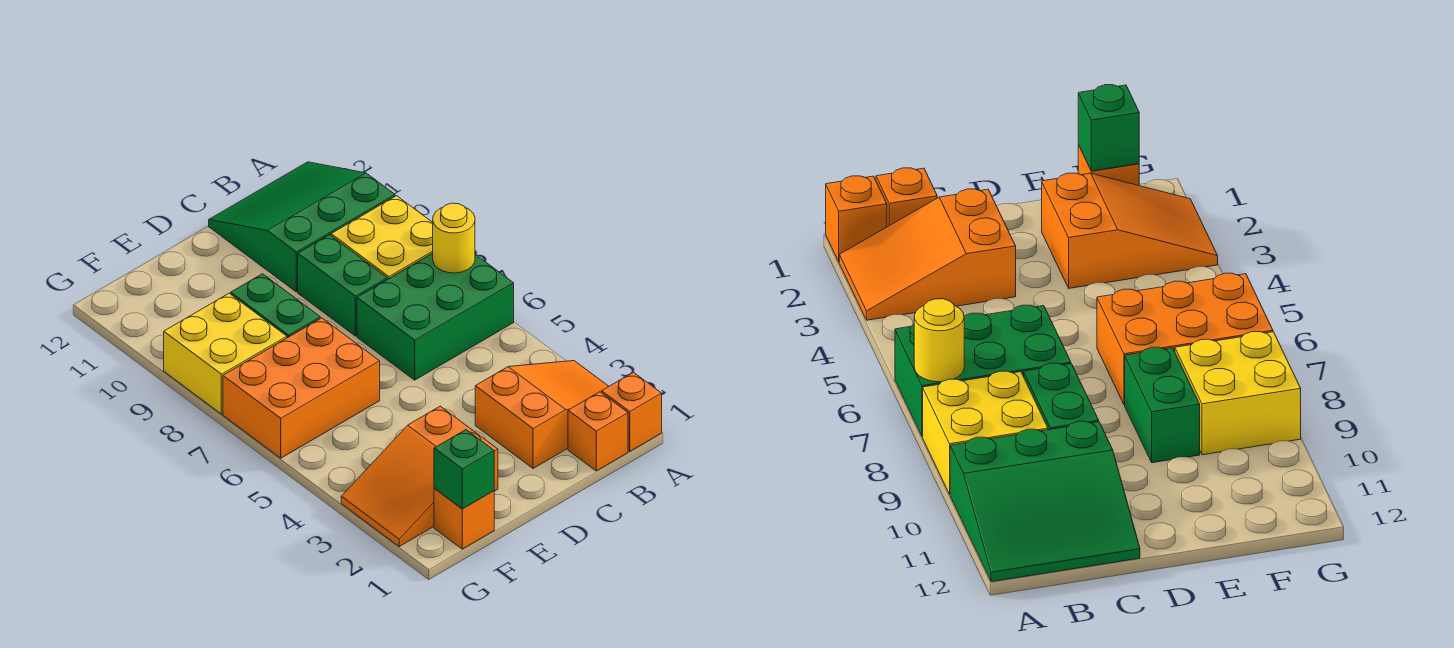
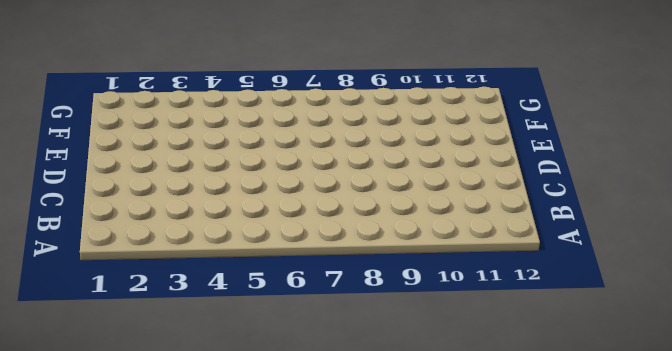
none -> orange 1x1 brick [602,372,662,451]
none -> orange 2x3 slope [475,361,609,468]
none -> green 2x3 brick [357,253,514,380]

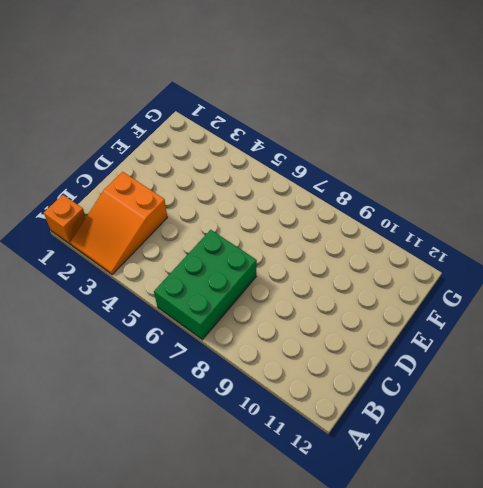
none -> yellow 2x2 brick [331,196,433,279]
none -> green 3x3 slope [209,162,395,292]
none -> orange 1x1 brick [568,392,628,471]

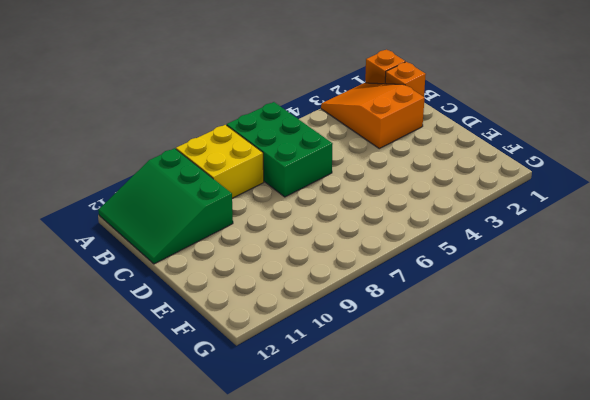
none -> green 1x2 brick [298,235,387,336]
none -> orange 2x3 slope [341,406,498,546]
none -> orange 2x3 brick [223,318,380,458]

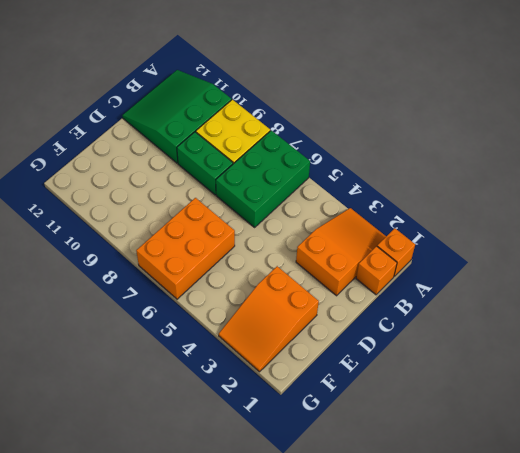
none -> green 1x2 brick [231,274,320,338]
none -> orange 1x1 brick [434,489,494,549]
none -> yellow 2x2 brick [164,293,287,414]

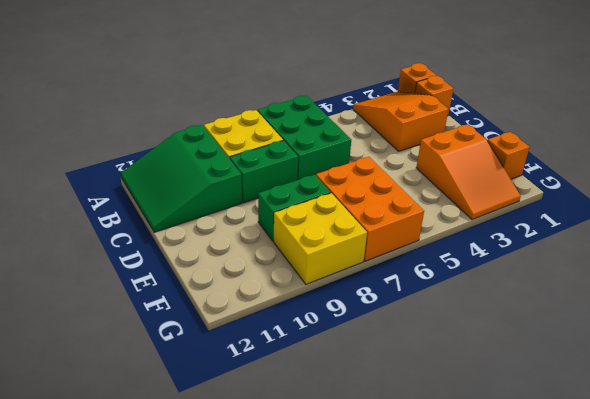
none -> yellow 1x1 round brick [433,203,475,273]
none -> green 1x1 brick [434,430,494,509]

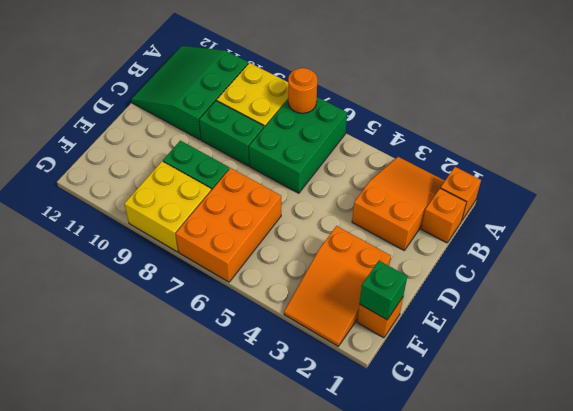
orange 1x1 round brick [288,68,317,113] -> yellow 1x1 round brick [433,203,475,273]

